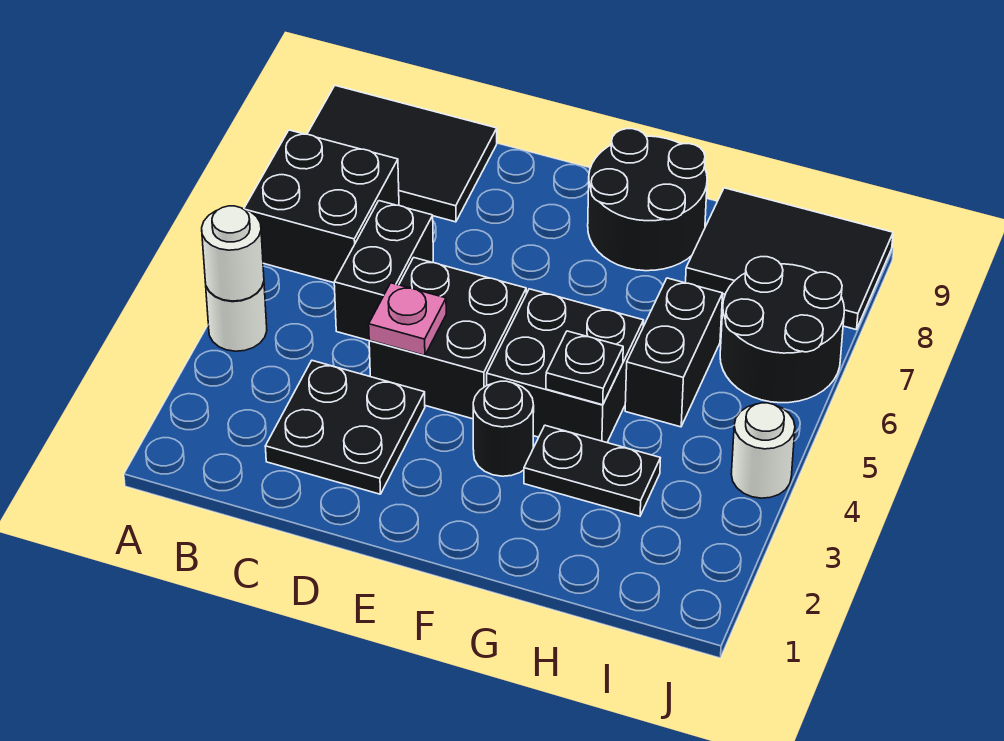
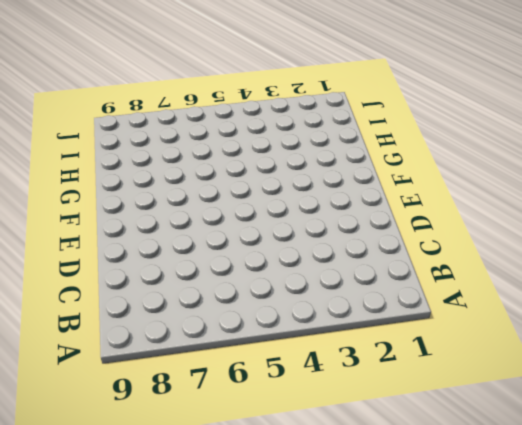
none -> white 1x1 round brick [205,282,267,351]
none -> black 2x2 brick [244,130,399,283]
none -> black 2x3 tile [307,86,497,222]

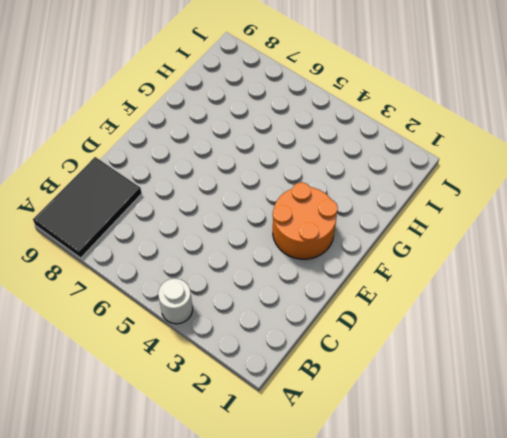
orange 2x2 round brick [273,182,338,259] -> black 1x1 round brick [473,381,534,476]
none -> black 2x2 brick [244,130,399,283]
none -> black 2x2 plate [265,361,425,494]
none -> black 1x2 brick [334,201,434,340]

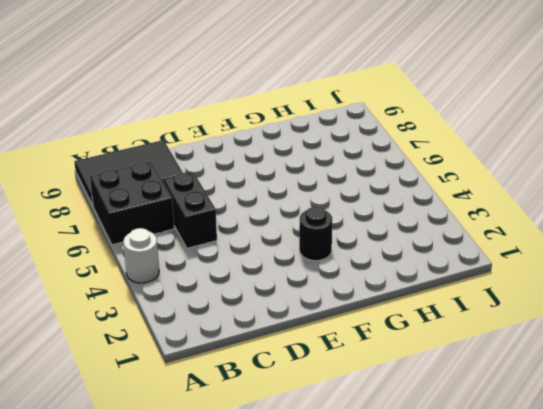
none -> black 2x2 plate [265,361,425,494]
none -> black 2x2 brick [369,258,526,419]
none -> black 2x2 brick [487,289,644,442]

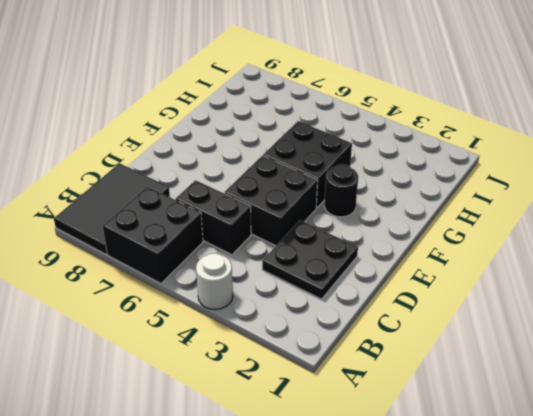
none -> black 2x2 round brick [588,129,707,271]
none -> black 1x2 plate [524,425,660,516]
none -> black 1x2 brick [625,278,723,427]

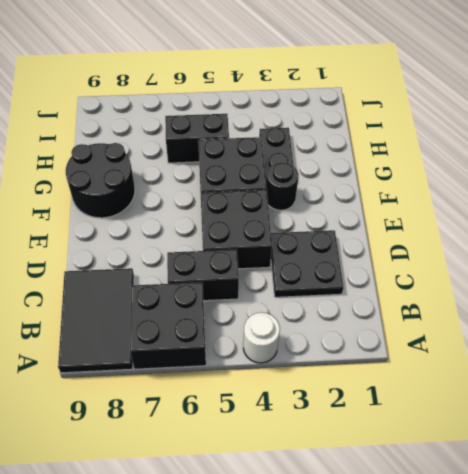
none -> black 2x3 tile [686,188,893,329]
none -> black 2x2 round brick [720,257,844,403]
none -> white 1x1 round brick [731,403,795,498]

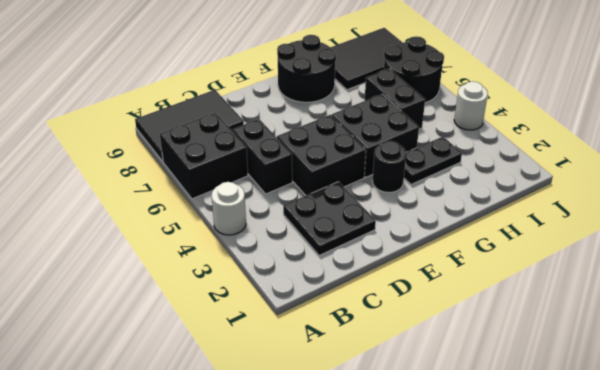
none -> white 1x1 round brick [202,206,264,301]
none -> pink 1x1 plate [369,283,446,356]
none -> black 1x1 plate [546,331,623,405]

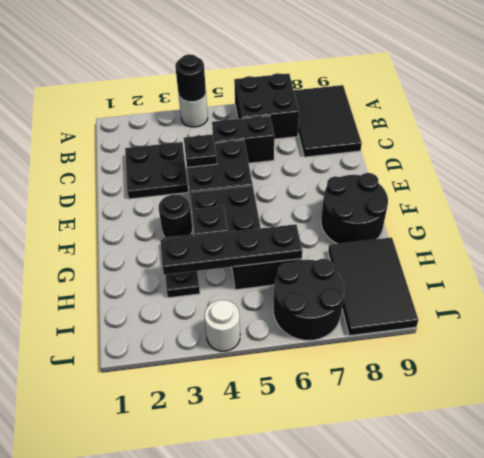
black 1x1 round brick [175,54,206,102] -> white 1x1 round brick [202,206,264,301]
black 1x1 plate [184,134,217,167] -> pink 1x1 plate [369,283,446,356]
black 1x4 plate [160,224,302,275] -> none

